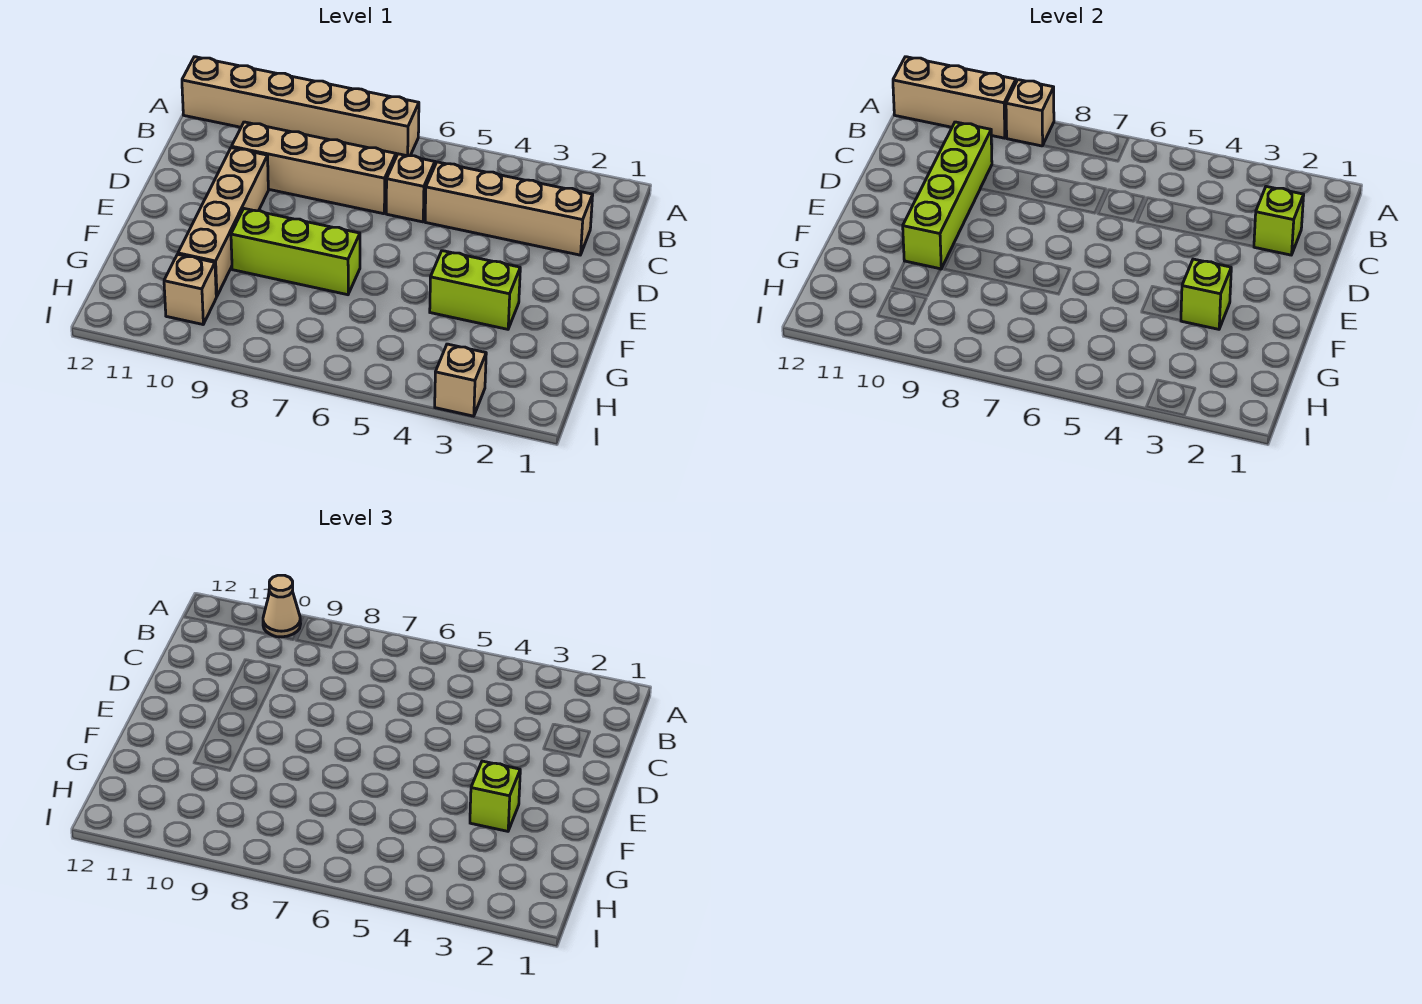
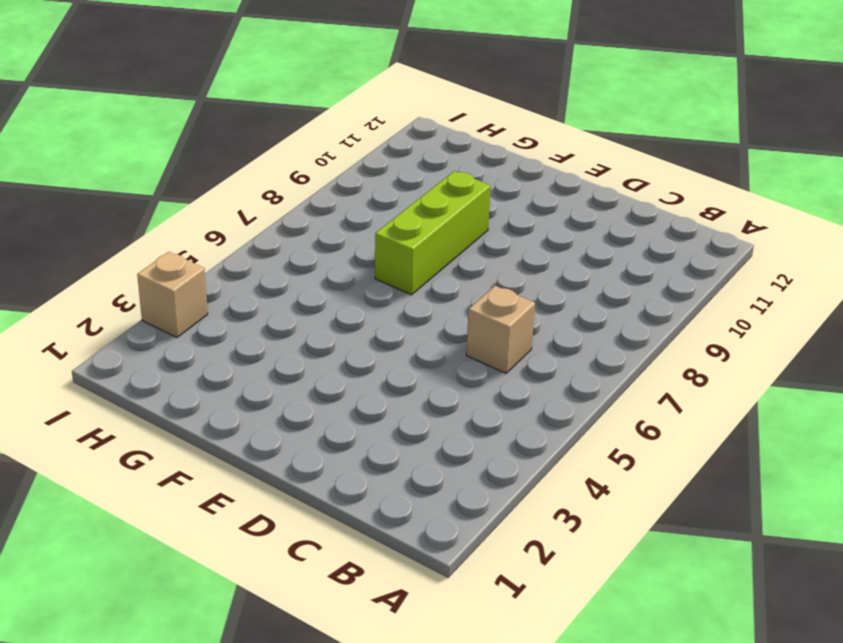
none -> tan 1x6 brick [182,57,419,157]
none -> tan 1x4 brick [425,162,593,255]
none -> tan 1x4 brick [232,122,396,214]

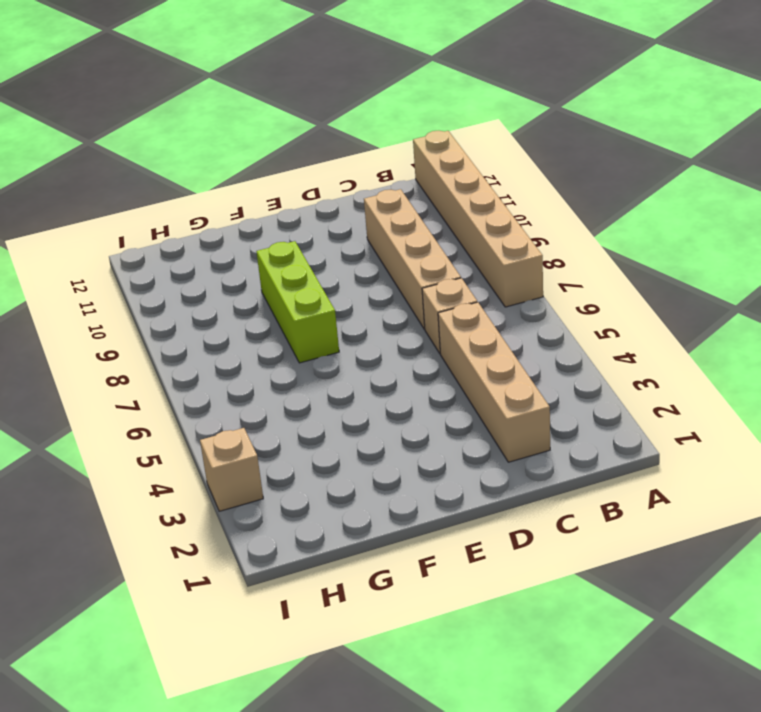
none -> tan 1x4 brick [178,148,268,297]
none -> lime 1x2 brick [430,251,520,329]
none -> tan 1x1 brick [164,254,216,324]

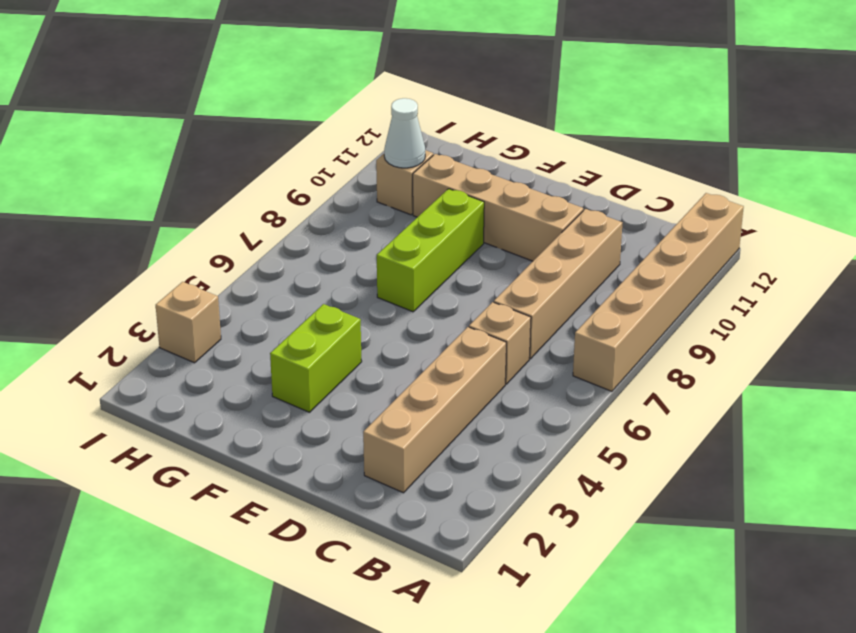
white 1x1 cone [384,98,425,168] -> none
none -> tan 1x1 brick [1006,80,1054,146]
none -> tan 1x3 brick [893,57,1016,138]
none -> lime 1x1 brick [1254,186,1304,255]

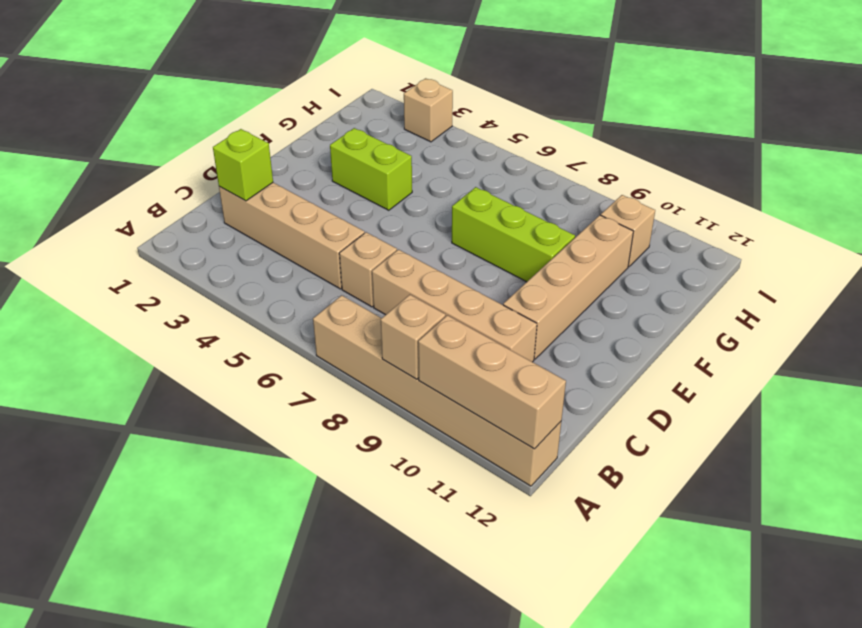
none -> lime 1x4 brick [903,122,992,269]
none -> lime 1x1 brick [1181,259,1231,329]
none -> tan 1x1 cone [263,575,301,637]

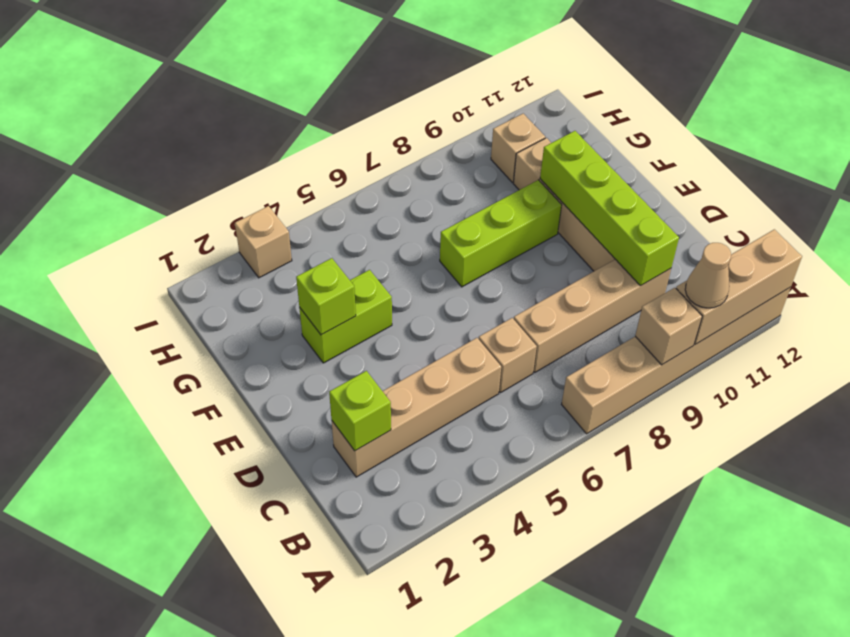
none -> lime 1x1 brick [470,761,520,831]

